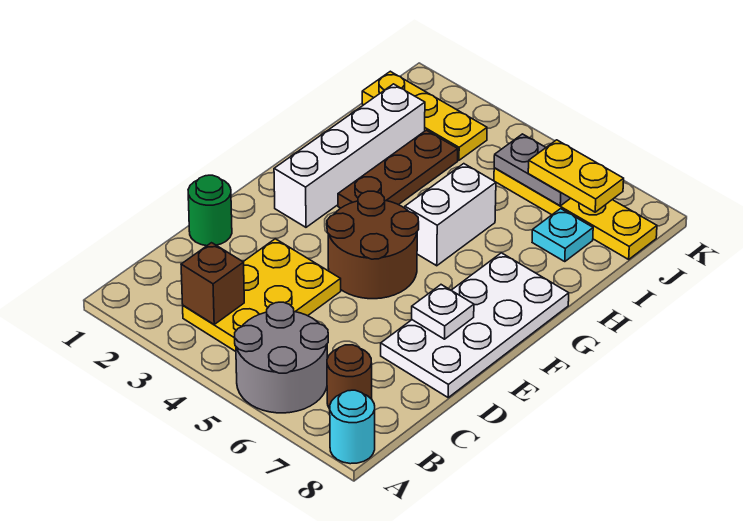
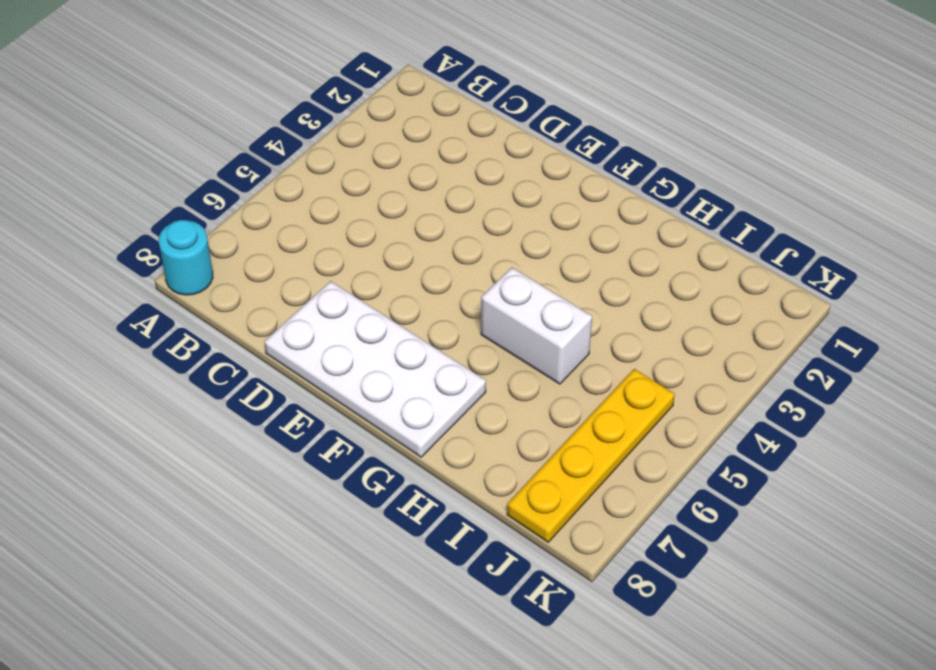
none -> grey 2x2 round brick [235,302,328,413]
none -> yellow 2x3 plate [183,239,341,351]
none -> brown 1x1 round brick [327,345,372,409]

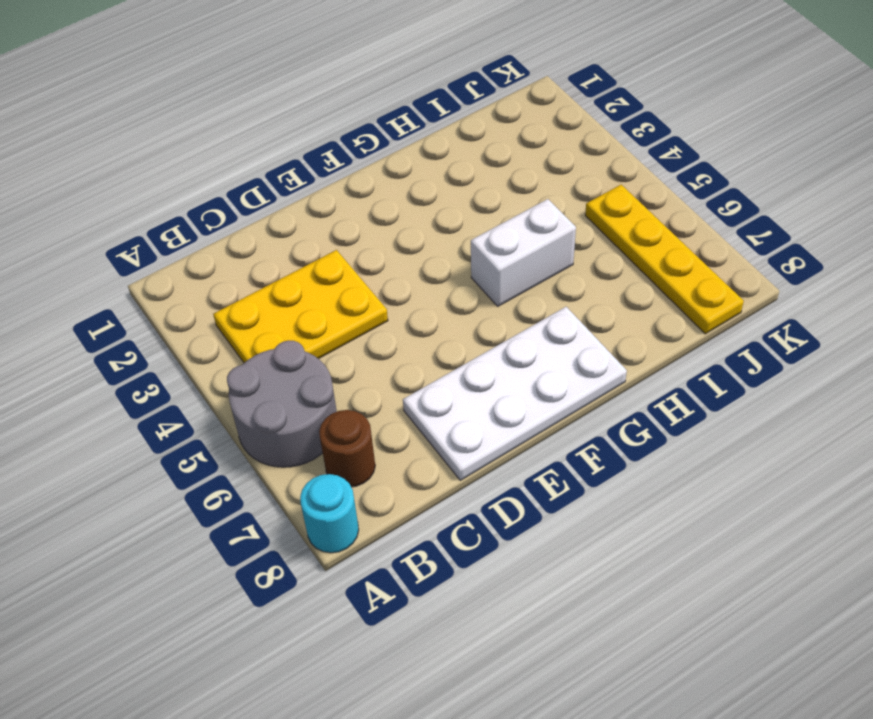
none -> green 1x1 round brick [188,175,232,246]
none -> brown 2x2 round brick [327,191,419,299]
none -> white 1x4 brick [274,84,425,227]

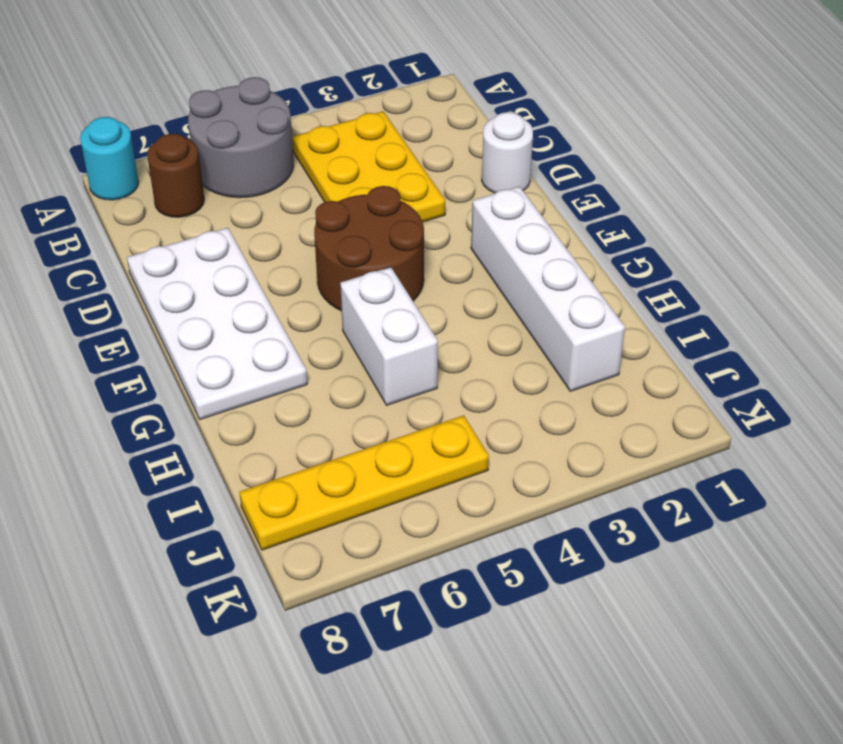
white 1x1 round brick [482,112,533,193] -> green 1x1 round brick [188,175,232,246]
none -> brown 1x3 plate [338,130,458,208]
none -> cyan 1x1 plate [532,209,593,261]
none -> yellow 1x3 plate [362,71,487,160]

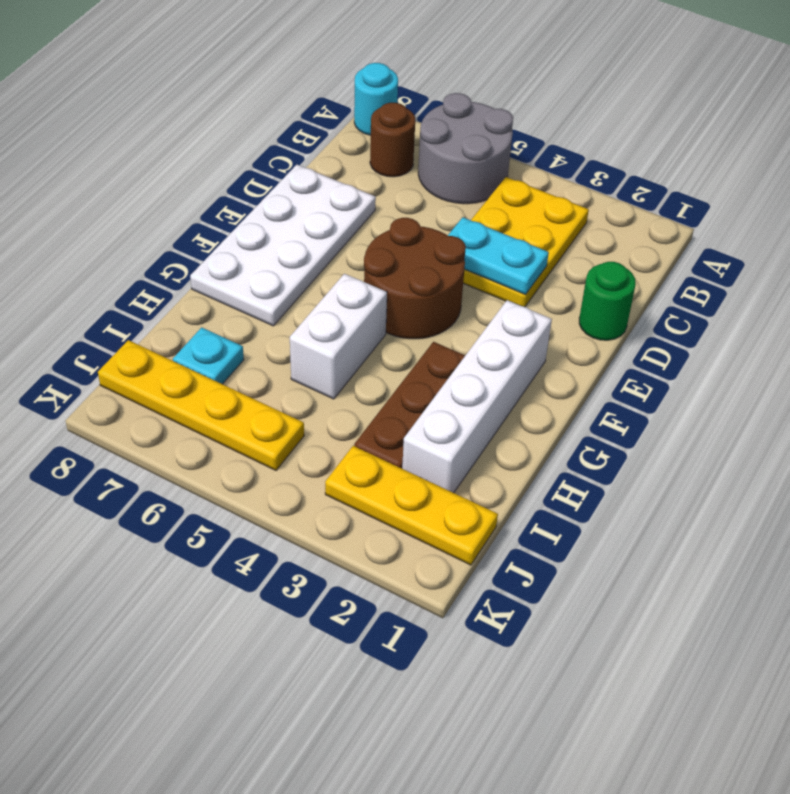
cyan 1x2 plate [448,217,549,295] -> none
none -> brown 1x1 brick [181,243,244,324]
none -> white 1x1 plate [412,285,474,339]
none -> grey 1x2 plate [494,134,570,206]

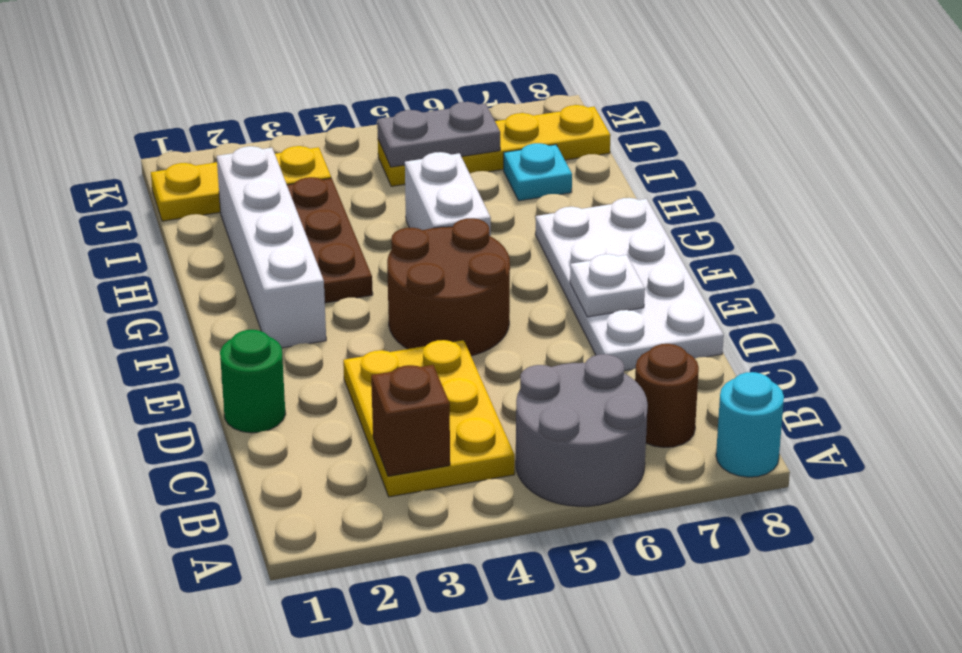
none -> yellow 1x2 plate [528,140,624,212]

